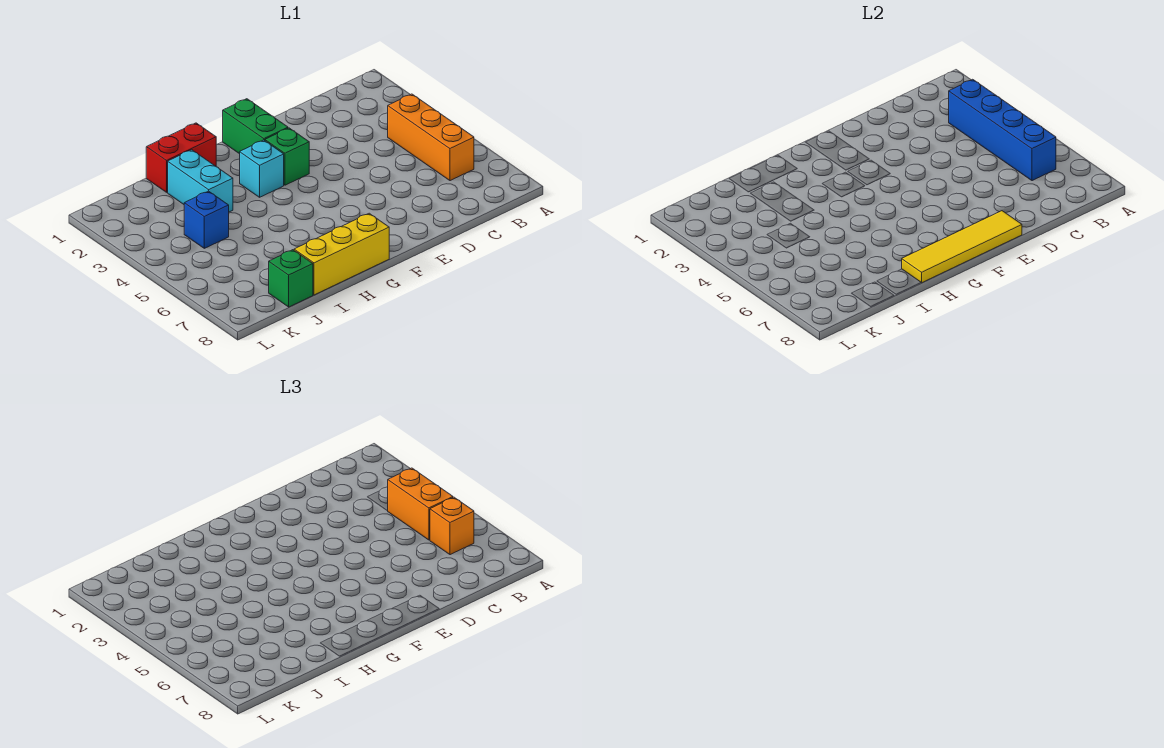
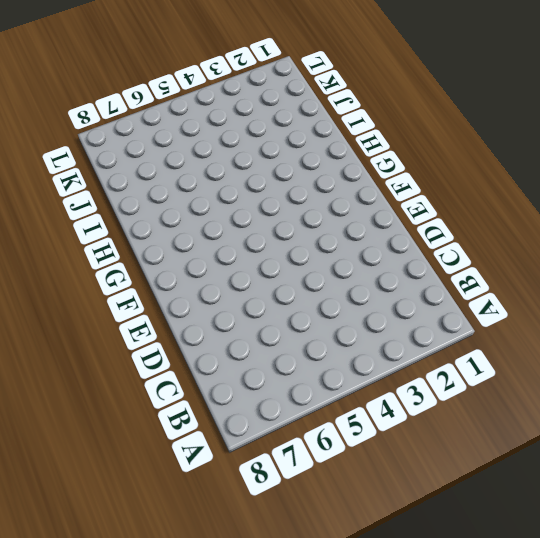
none -> orange 1x3 brick [388,94,474,181]
none -> green 1x2 brick [223,99,288,154]
none -> green 1x1 brick [265,128,309,185]

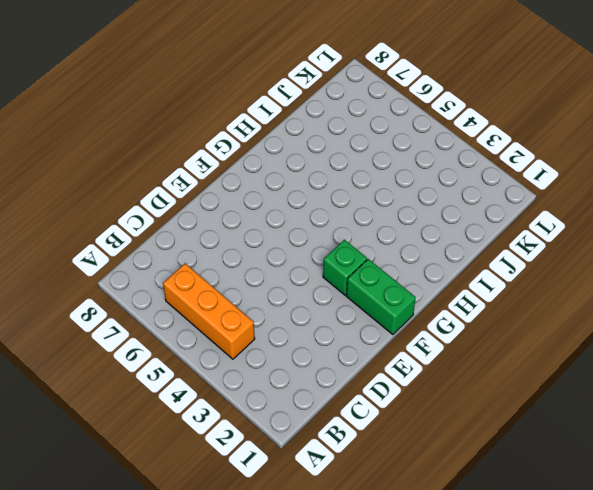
none -> cyan 1x1 brick [240,140,284,197]
none -> yellow 1x3 brick [294,213,389,295]
none -> red 1x2 brick [146,123,216,192]

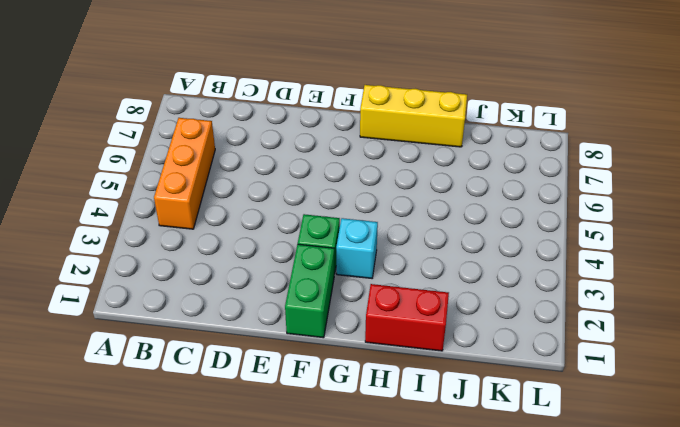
none -> cyan 1x2 brick [168,150,233,212]
none -> blue 1x1 brick [184,191,229,248]
none -> green 1x1 brick [269,250,313,307]

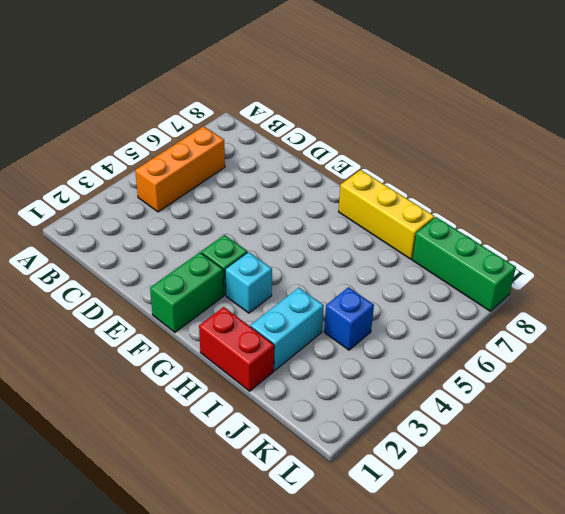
green 1x3 brick [412,217,516,311] -> green 1x1 brick [269,250,313,307]
none -> blue 1x4 brick [949,79,1056,181]
none -> yellow 1x4 tile [902,211,1022,283]
none -> orange 1x2 brick [388,468,453,540]

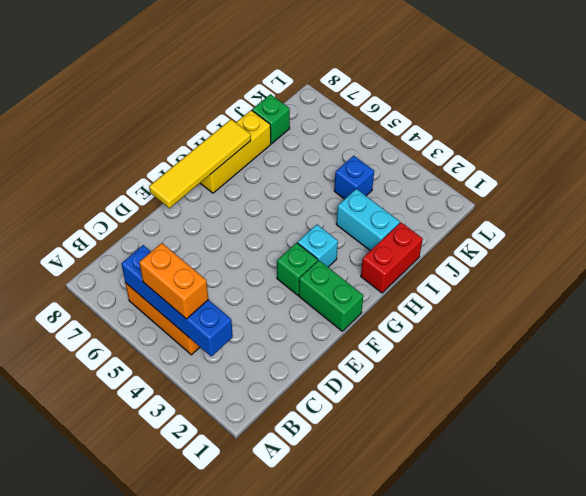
none -> orange 1x1 brick [430,497,474,555]

